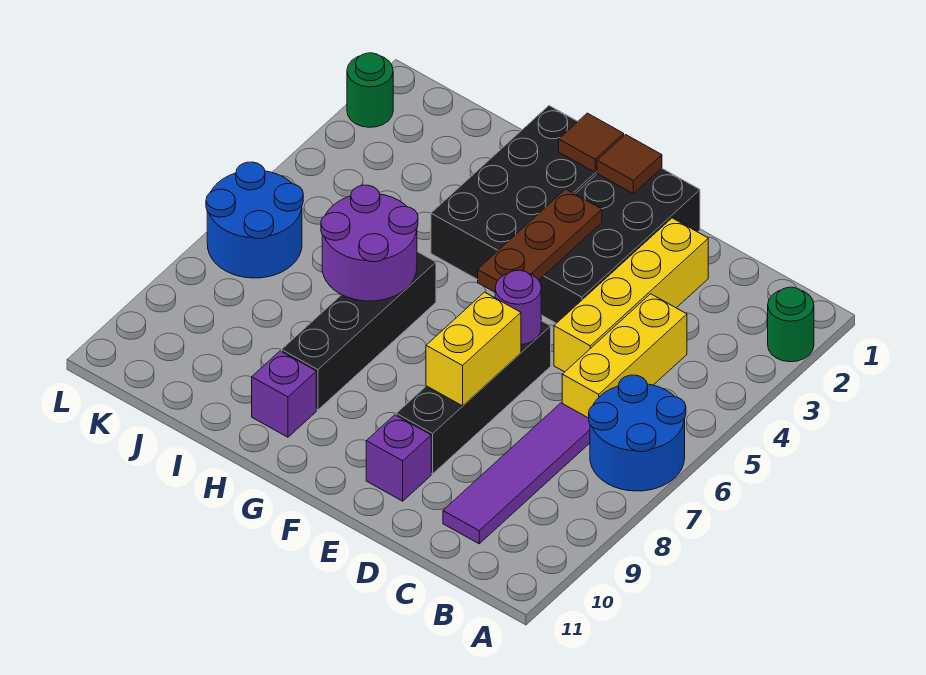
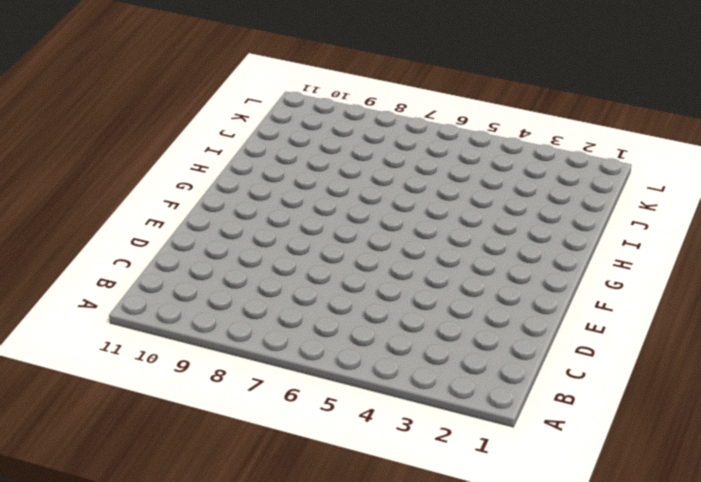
none -> green 1x1 round brick [768,287,814,362]
none -> blue 2x2 round brick [589,375,686,491]
none -> yellow 1x3 brick [562,294,687,418]

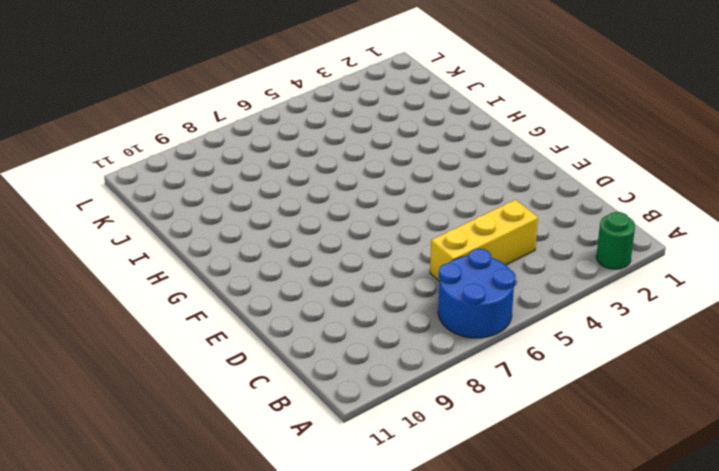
none -> purple 1x4 tile [443,403,590,544]
none -> yellow 1x4 brick [554,218,708,372]
none -> black 2x4 brick [539,168,700,323]

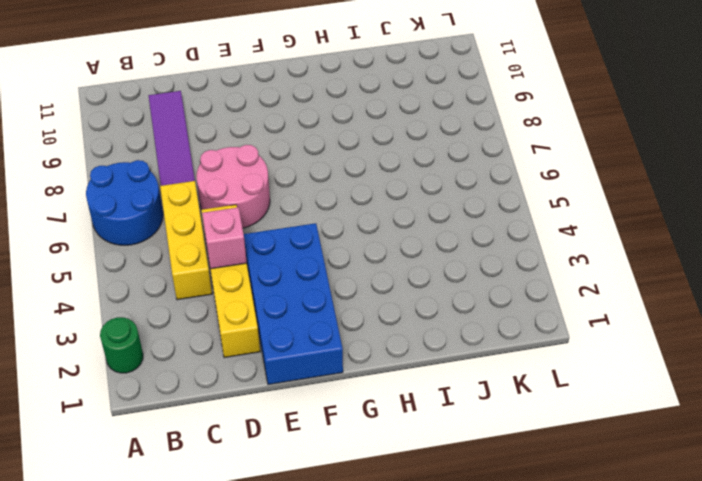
pink 1x1 brick [202,207,247,269] -> none
pink 2x2 round brick [196,145,270,228] -> black 1x4 brick [396,321,551,474]
blue 2x4 brick [244,223,343,385] -> black 2x4 brick [539,168,700,323]
none -> purple 1x1 brick [366,415,431,501]
none -> black 2x4 brick [431,106,597,280]
none -> black 1x4 brick [282,252,436,410]

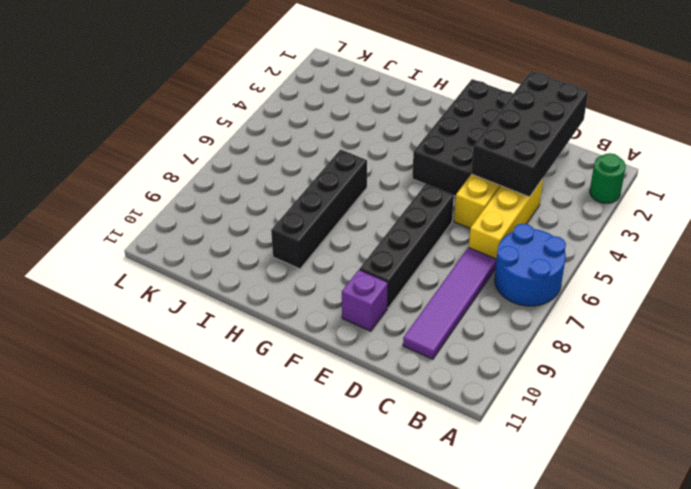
black 2x4 brick [471,71,588,197] -> black 2x4 brick moved to [431,106,597,280]
none -> purple 1x1 brick [252,351,316,437]
none -> blue 2x2 round brick [206,162,303,278]
none -> green 1x1 round brick [347,53,393,127]

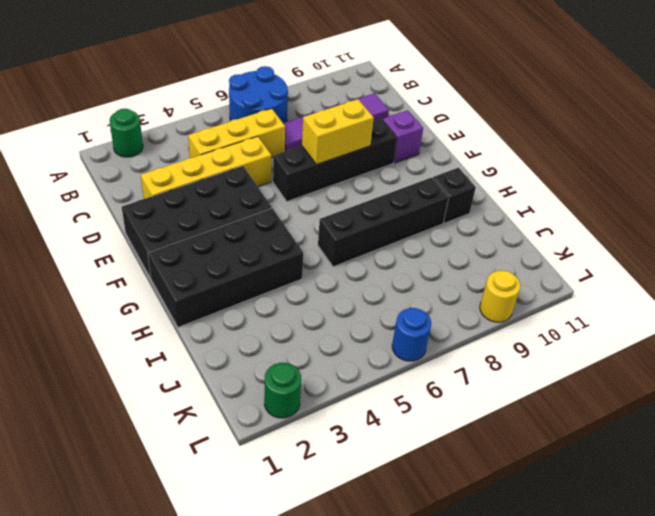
black 1x1 brick [433,168,476,223] -> purple 1x1 brick [252,351,316,437]
blue 1x1 round brick [392,308,431,361] -> blue 2x2 round brick [206,162,303,278]
yellow 1x1 round brick [480,271,521,322] -> none
none -> purple 1x1 round brick [495,270,541,344]
none -> brown 1x1 tile [597,135,662,193]
none -> brown 1x3 plate [478,189,602,292]

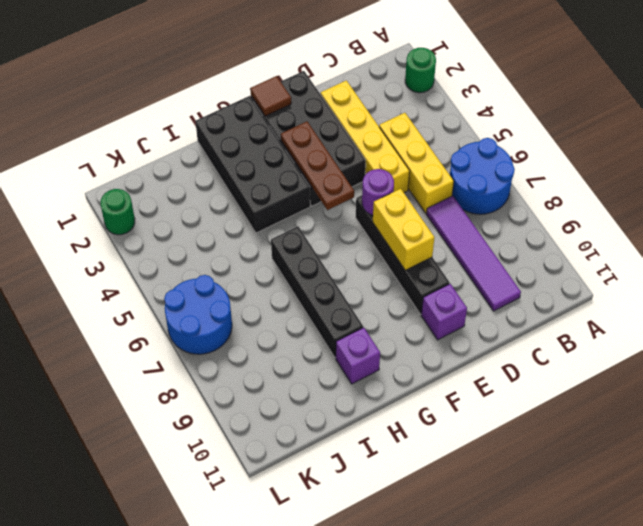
none -> brown 1x1 tile [559,113,624,172]
none -> purple 2x2 round brick [321,185,418,301]

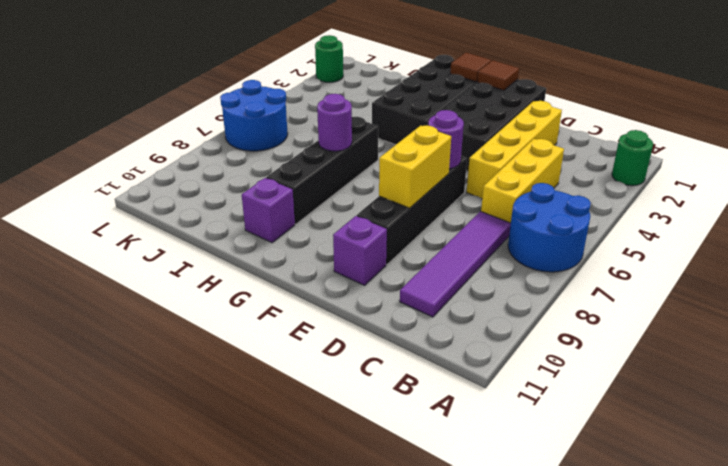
purple 1x1 round brick [317,94,352,151] -> purple 2x2 round brick [321,185,418,301]
none -> brown 1x3 plate [478,189,602,292]

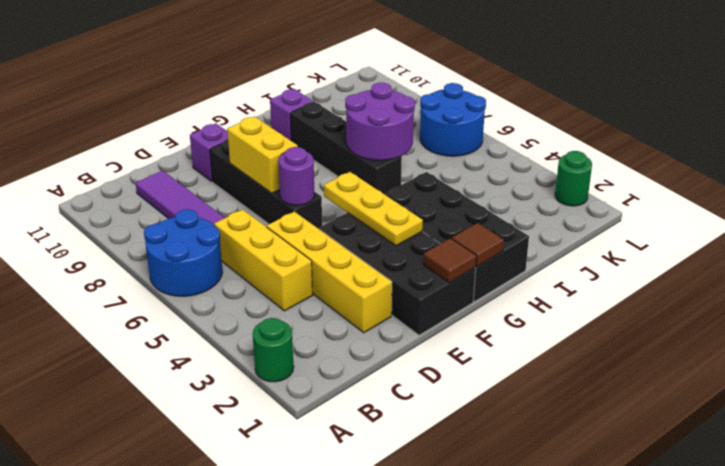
yellow 1x3 plate [324,172,423,246] -> brown 1x3 plate [478,189,602,292]

